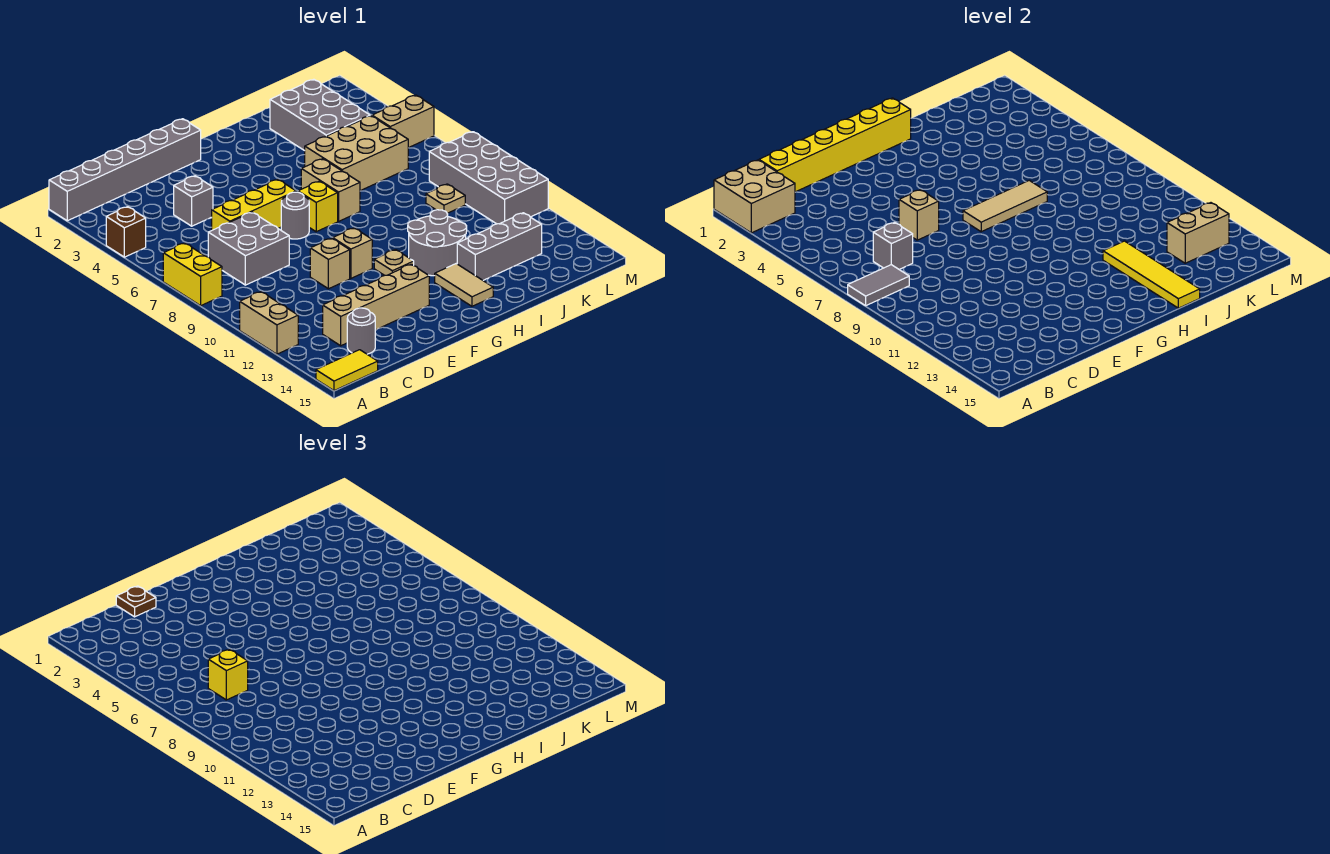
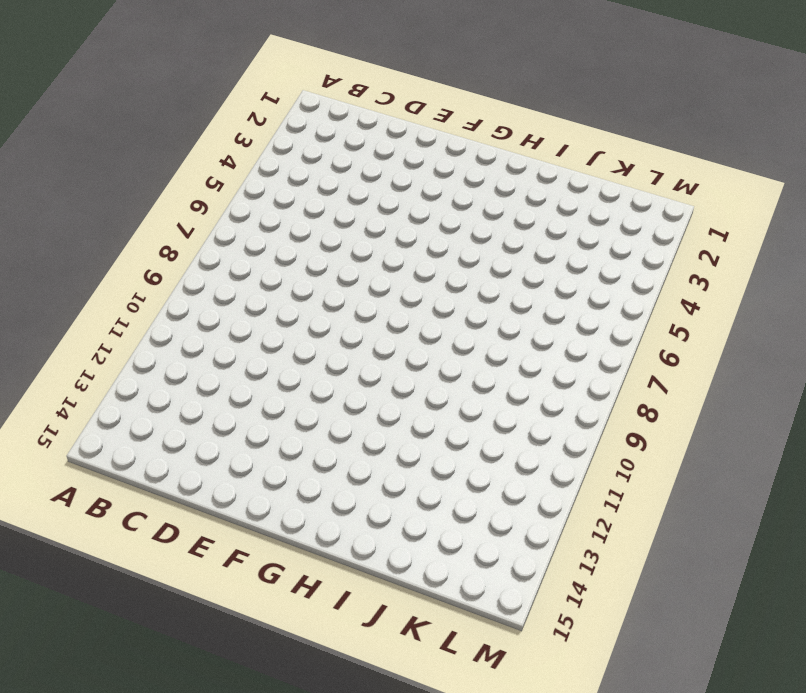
none -> grey 1x6 brick [49,119,201,221]
none -> brown 1x1 brick [106,207,146,257]
none -> yellow 1x2 brick [163,243,222,306]
none -> tan 1x2 brick [240,292,298,354]

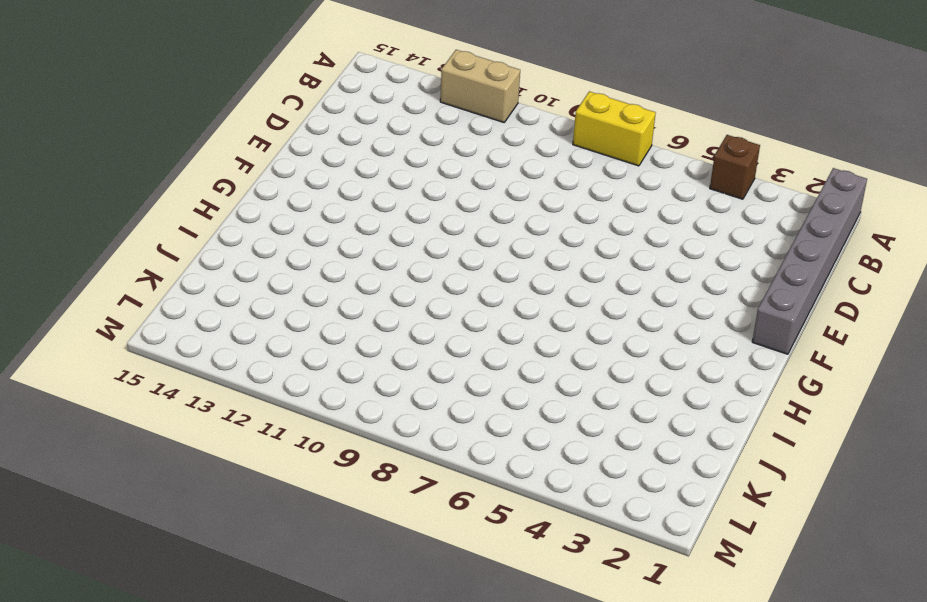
none -> yellow 1x2 tile [316,350,378,391]
none -> grey 2x2 brick [208,212,289,285]
none -> tan 1x4 brick [323,264,429,346]
none -> grey 1x1 round brick [347,308,375,354]

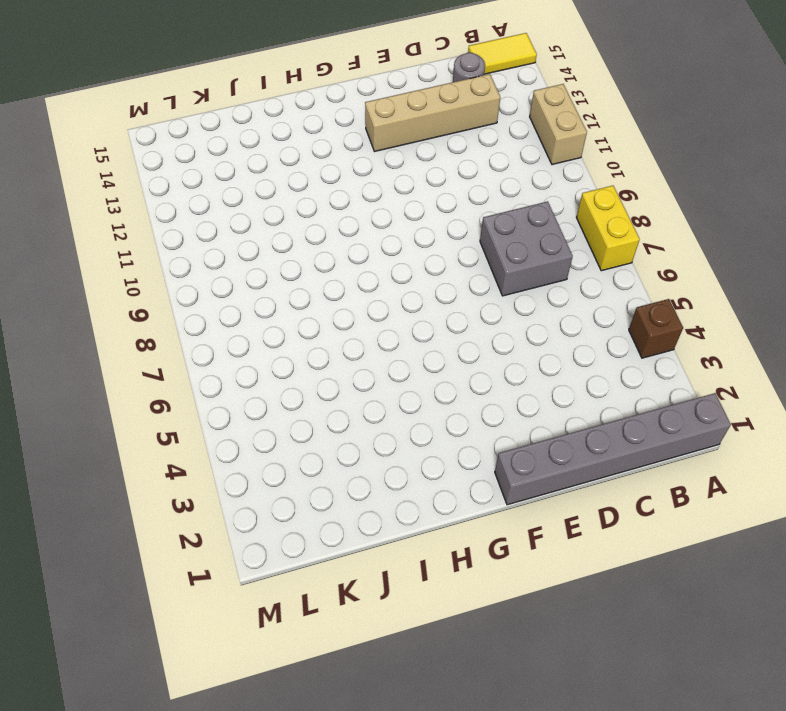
none -> grey 1x1 brick [174,176,213,226]
none -> yellow 1x3 brick [212,179,296,230]
none -> tan 1x1 brick [310,238,350,289]
none -> grey 1x1 round brick [281,192,309,239]

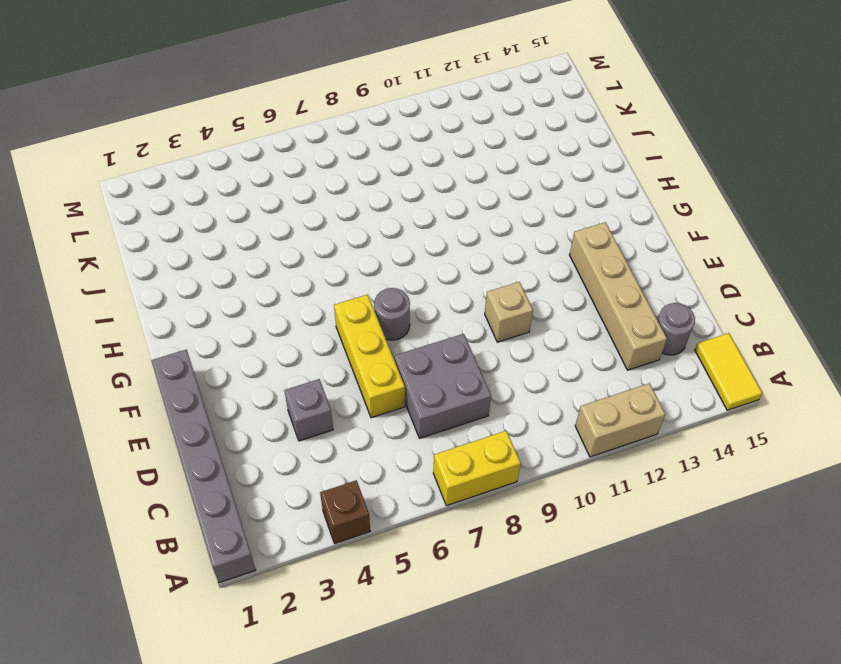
none -> tan 1x1 brick [333,228,372,278]
none -> yellow 1x1 brick [298,181,338,232]
none -> tan 1x1 plate [374,250,414,275]
none -> tan 1x2 brick [301,159,360,221]

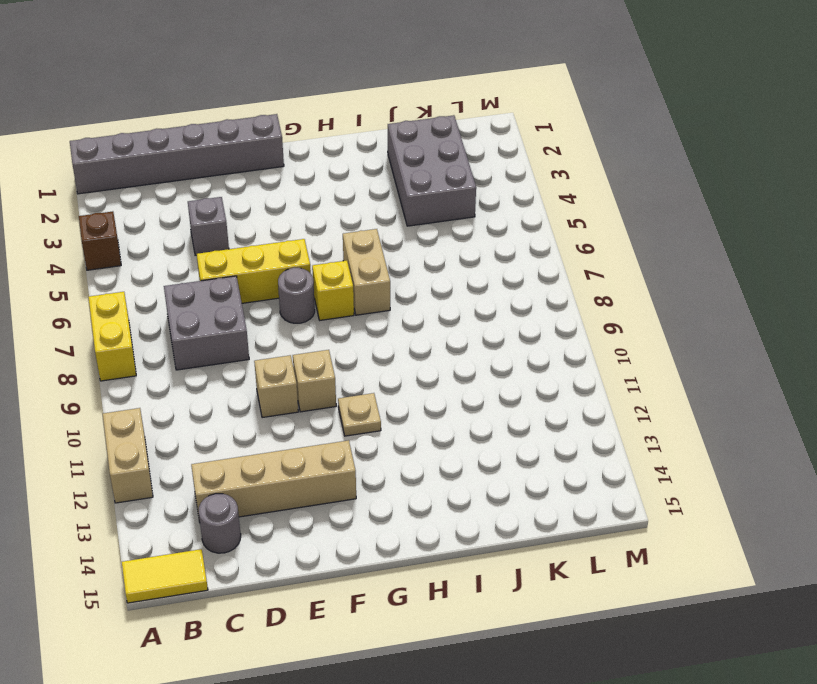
none -> grey 2x2 round brick [408,210,467,276]
none -> tan 1x2 tile [435,264,493,306]
none -> tan 2x3 brick [305,116,408,191]
none -> grey 1x3 brick [457,213,542,280]

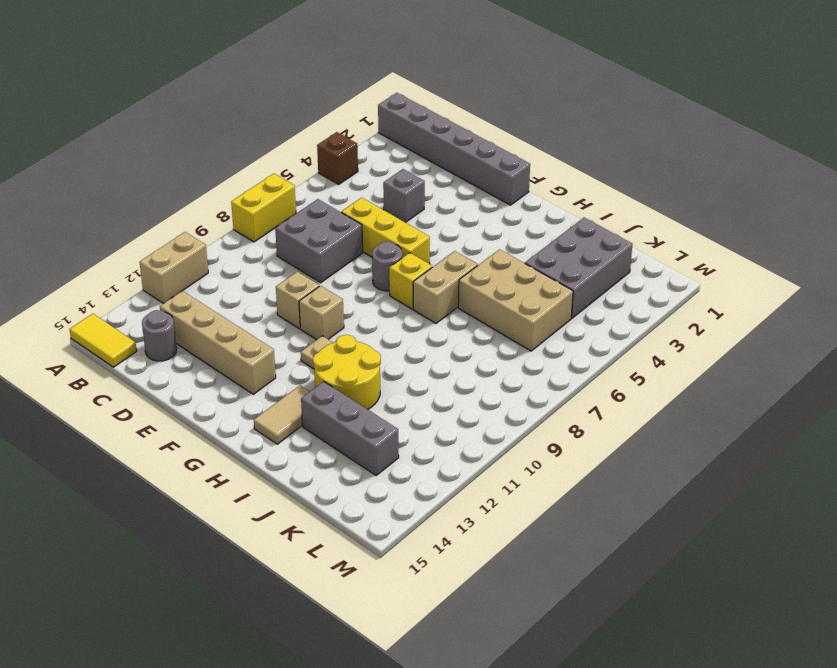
yellow 2x2 round brick [313,335,381,409] -> grey 2x2 round brick [408,210,467,276]
none -> tan 1x1 plate [426,184,465,213]
none -> tan 1x2 brick [372,95,434,148]
none -> grey 2x4 brick [429,132,548,224]
none -> tan 2x2 brick [714,160,795,233]

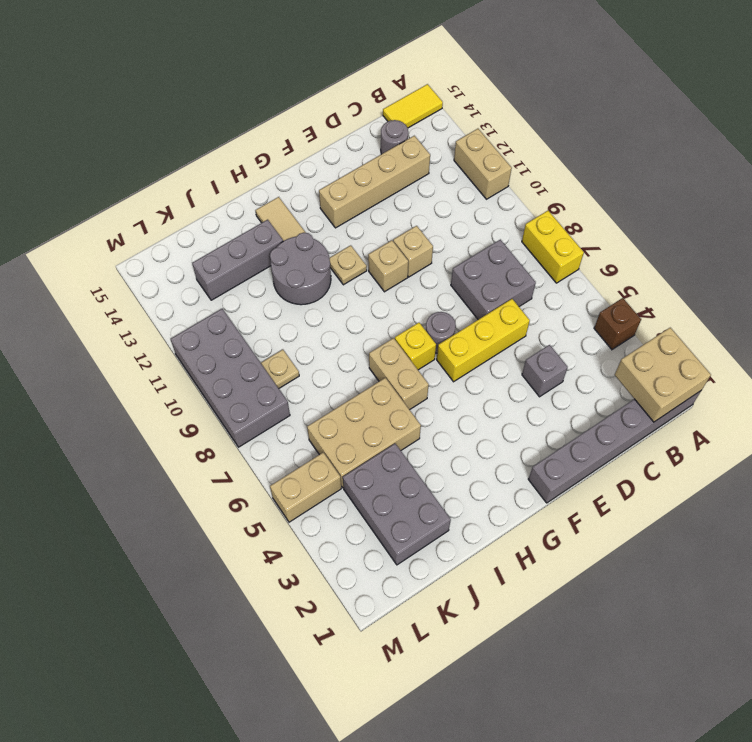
none -> grey 1x2 tile [848,265,909,306]
none -> yellow 1x6 brick [759,98,911,192]
none -> grey 1x1 brick [873,222,913,270]
none -> tan 1x1 brick [899,190,939,240]

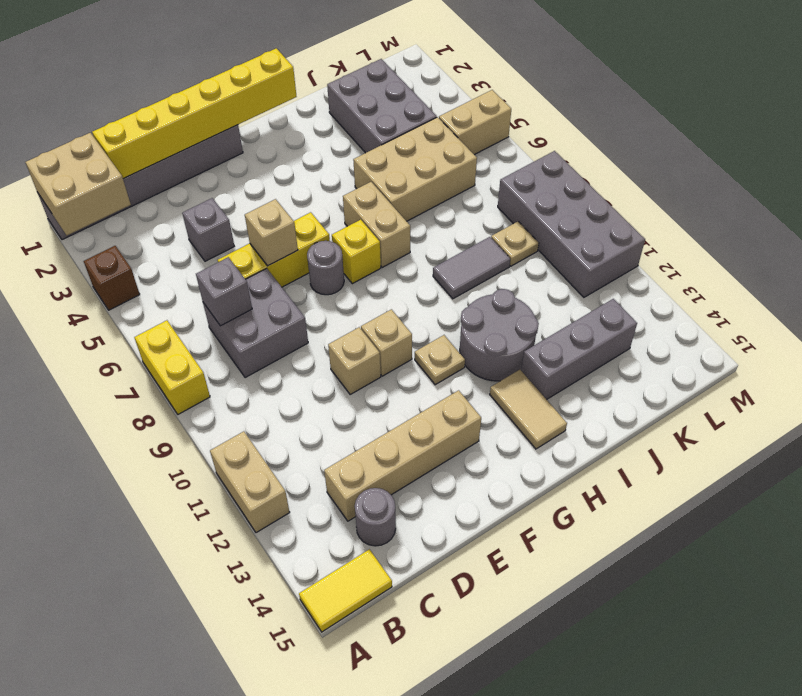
grey 1x2 tile [433,237,510,299] -> grey 1x2 tile moved to [848,265,909,306]
none -> tan 1x3 tile [963,180,1047,232]
none -> yellow 1x4 tile [1103,241,1200,308]
none -> tan 1x2 brick [1167,203,1229,263]
none -> yellow 1x1 brick [208,649,248,700]

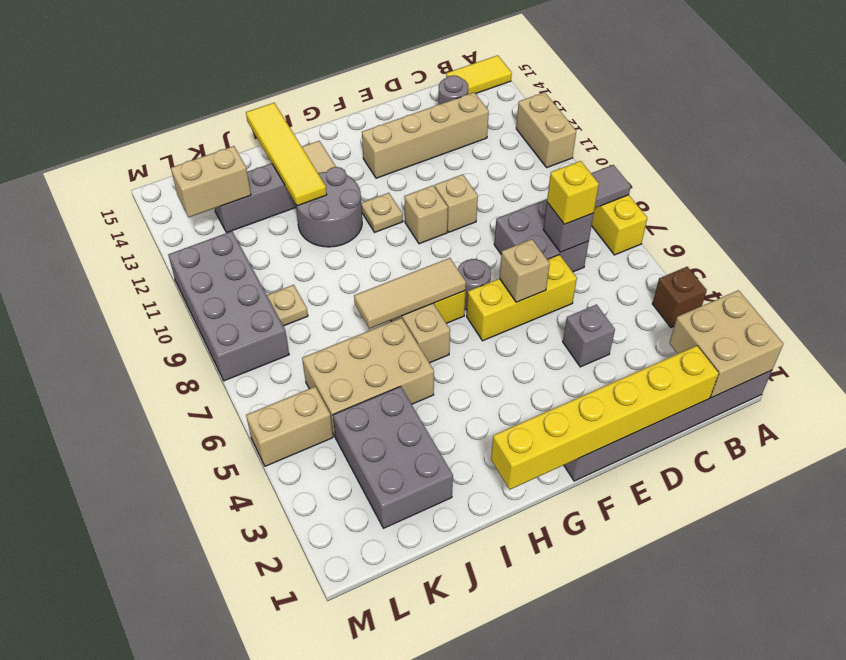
none -> brown 1x1 plate [116,586,156,617]

